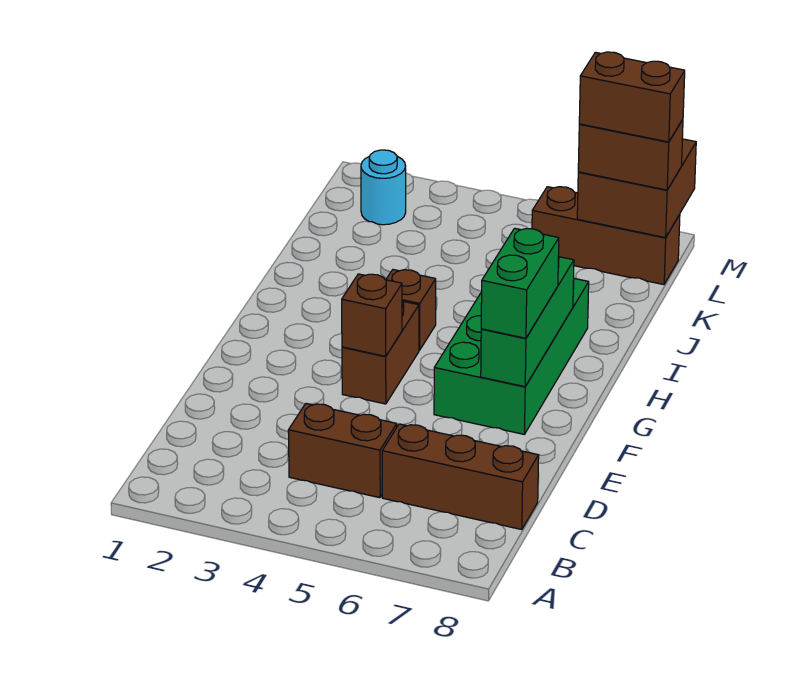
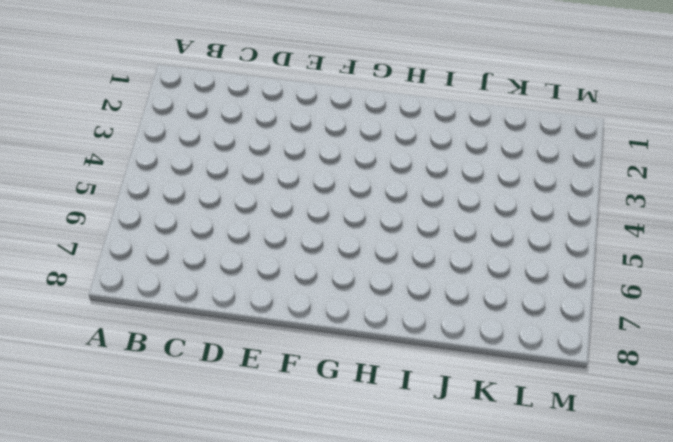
none -> brown 1x2 brick [288,403,397,498]
none -> brown 1x3 brick [382,424,539,530]
none -> brown 1x2 brick [342,301,419,404]

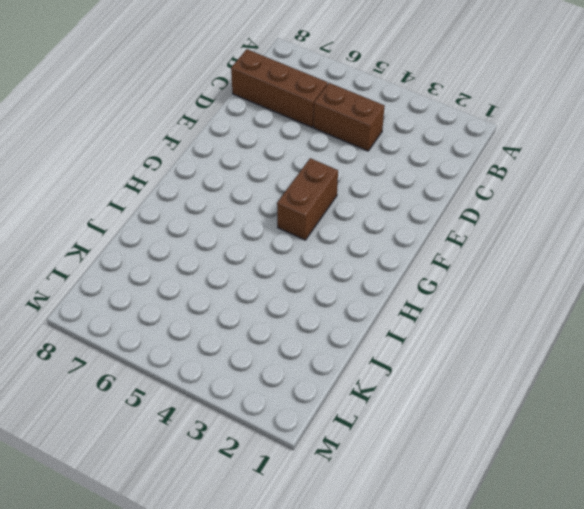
none -> green 2x4 brick [434,279,589,434]
none -> brown 1x1 brick [386,270,436,350]
none -> cyan 1x1 round brick [361,150,406,225]

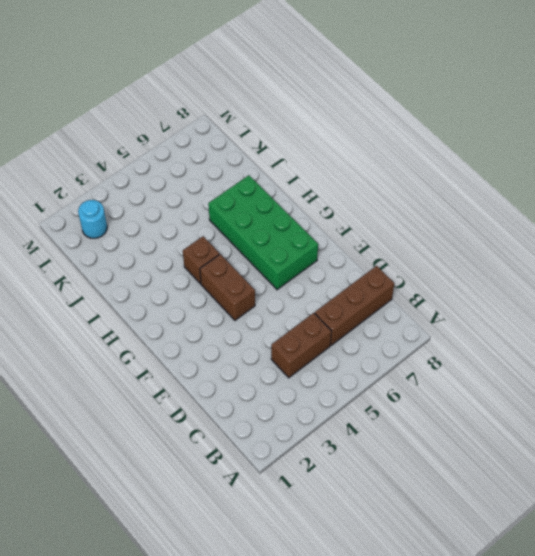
none -> brown 1x3 brick [532,187,680,285]
none -> brown 1x1 brick [342,274,402,356]
none -> green 1x3 brick [481,257,574,387]

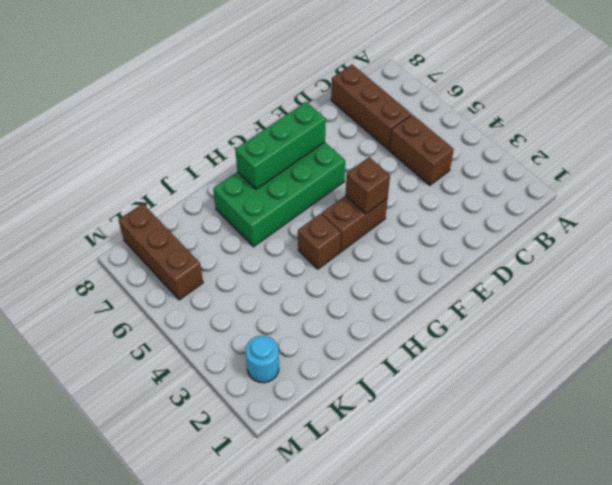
none -> brown 2x2 brick [577,139,696,238]
none -> green 1x2 brick [481,228,559,338]
none -> brown 1x2 brick [578,120,683,190]

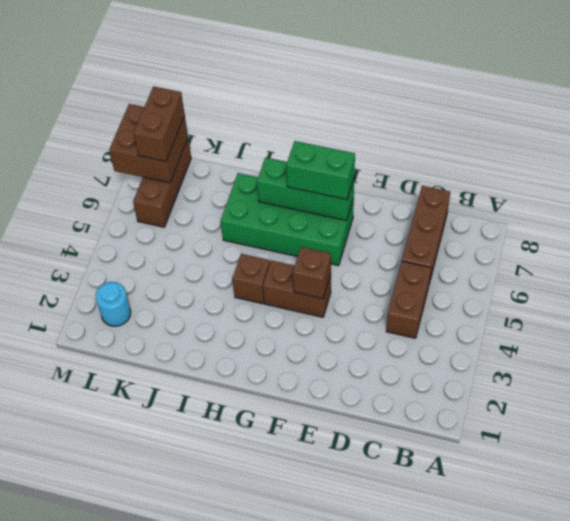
none -> brown 1x2 brick [579,52,685,142]

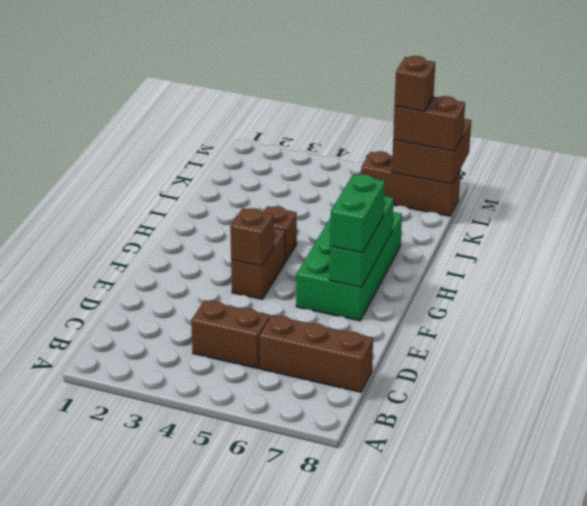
brown 1x1 brick [395,56,435,111] -> brown 1x2 brick [579,52,685,142]
none -> cyan 1x1 round brick [361,150,406,225]

